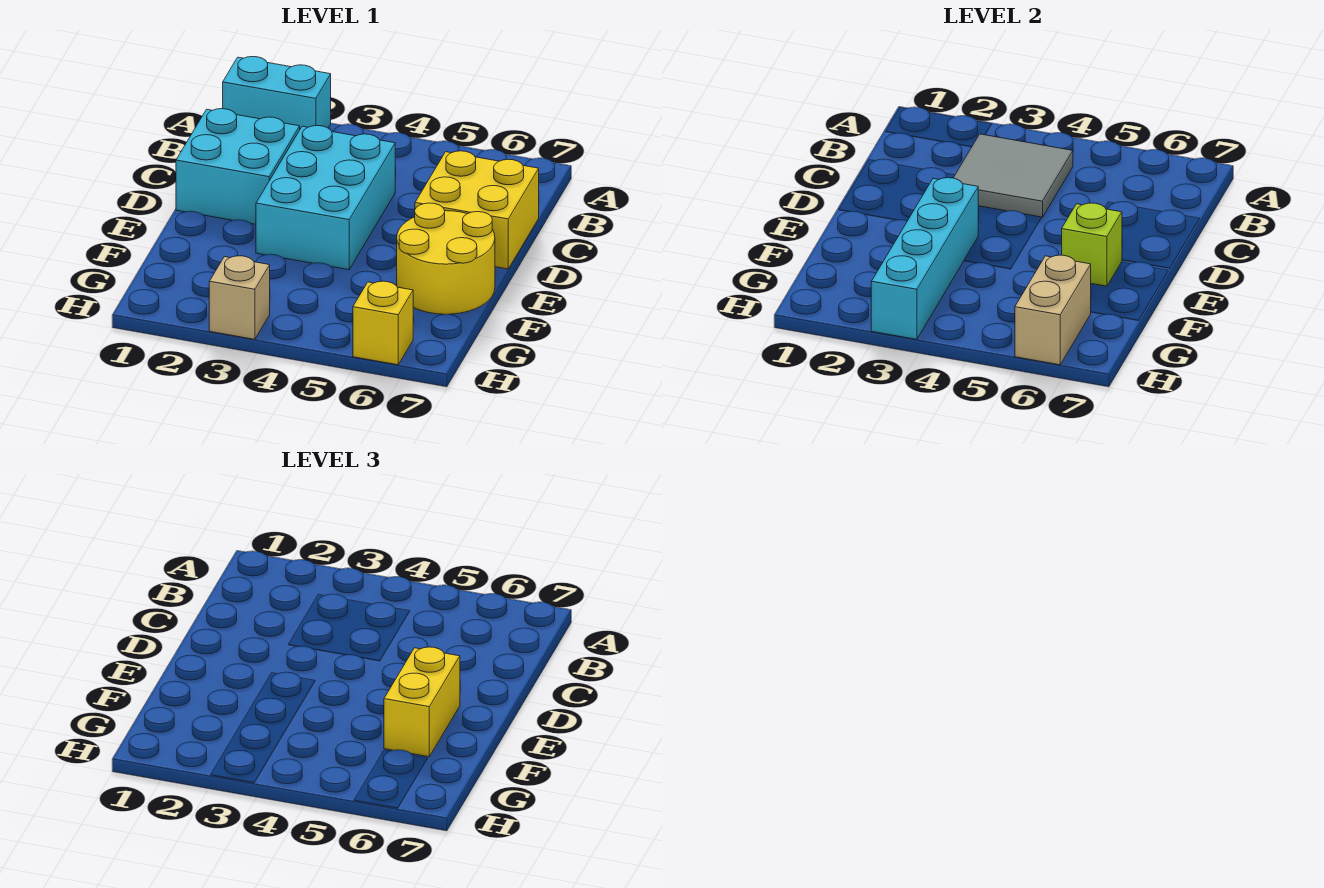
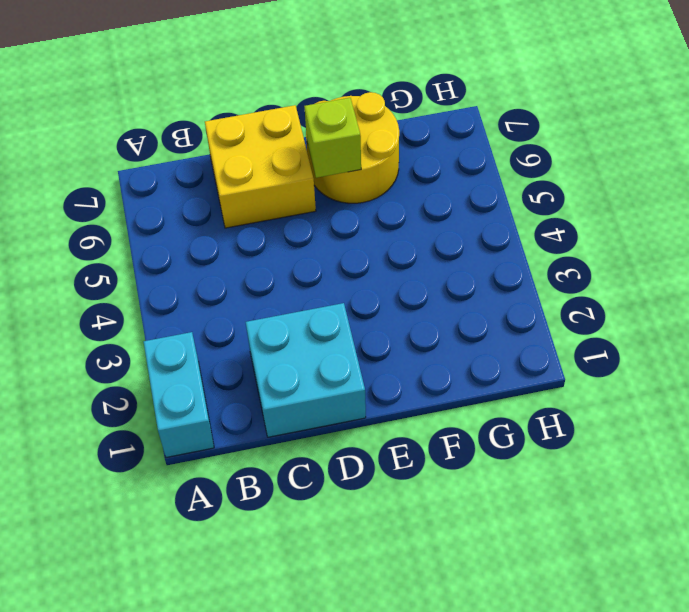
none -> cyan 2x3 brick [256,126,395,270]
none -> tan 1x1 brick [209,256,270,339]
none -> yellow 1x1 brick [353,281,413,365]

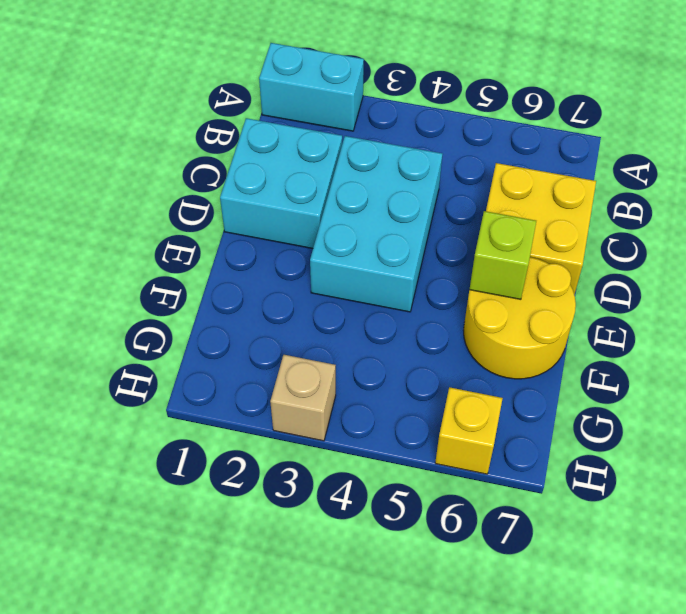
none -> grey 2x2 tile [954,134,1073,218]
none -> cyan 1x4 brick [871,178,978,339]
none -> tan 1x2 brick [1015,255,1091,365]

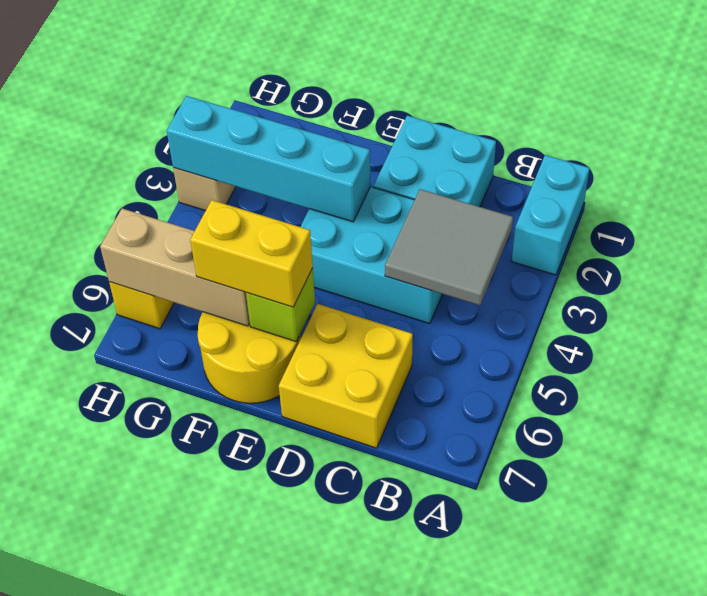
tan 1x3 brick [100,208,250,326] -> tan 1x2 brick [1015,255,1091,365]

